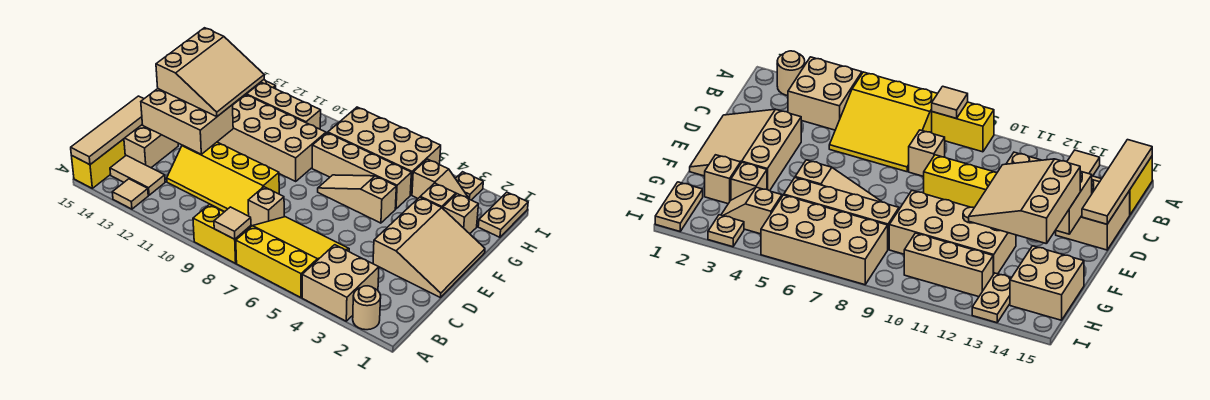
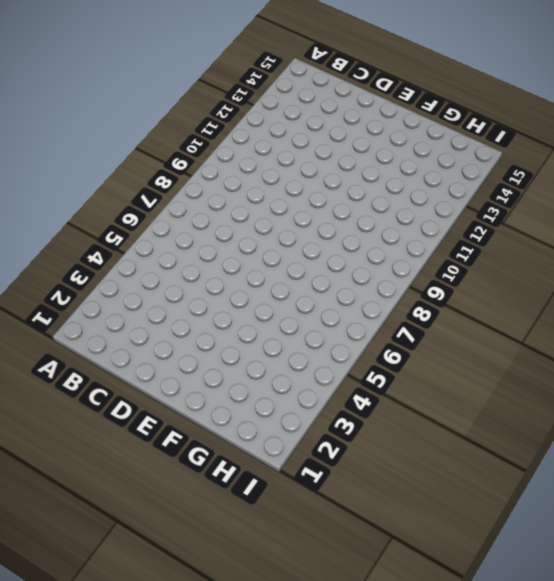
none -> tan 1x1 round brick [353,286,381,330]
none -> tan 2x2 brick [302,245,379,321]
none -> yellow 3x3 slope [236,217,349,298]

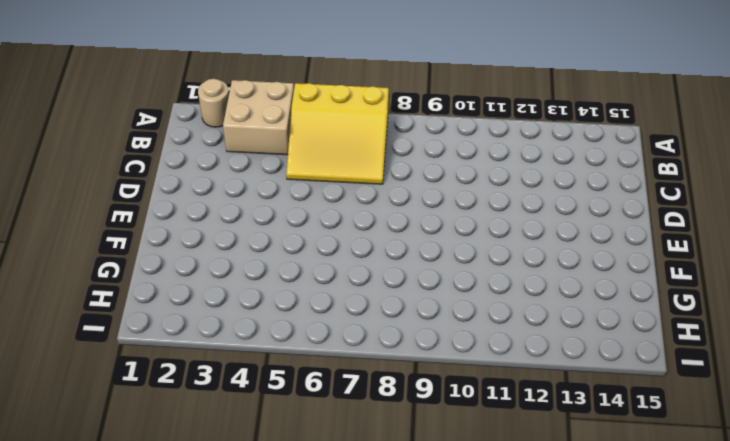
none -> yellow 1x2 brick [193,205,251,263]
none -> tan 1x1 tile [112,179,148,209]
none -> yellow 1x2 brick [71,139,125,188]

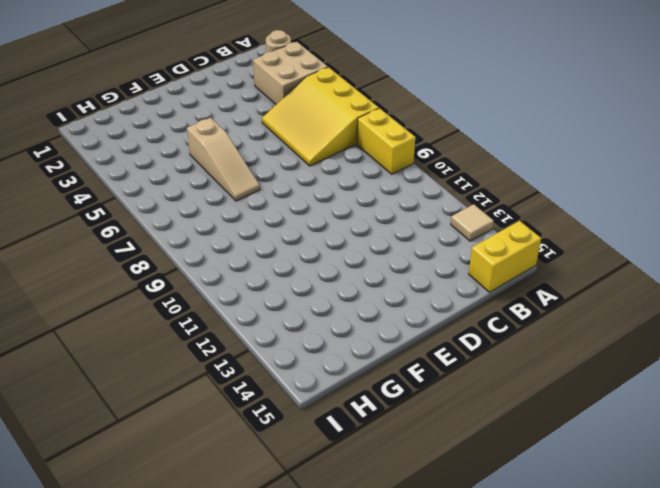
none -> tan 1x2 tile [110,155,165,195]
none -> tan 1x1 brick [248,187,284,226]
none -> yellow 2x4 slope [167,142,279,216]

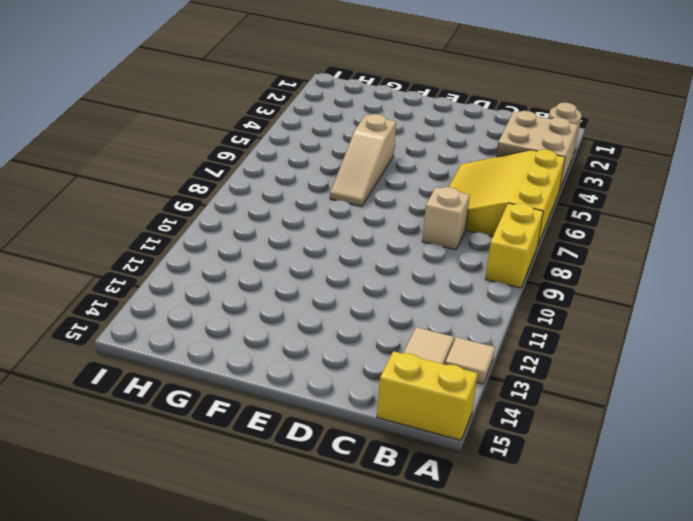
none -> yellow 2x4 slope [167,142,279,216]
none -> tan 2x2 brick [124,125,178,168]
none -> tan 3x3 slope [373,197,485,297]

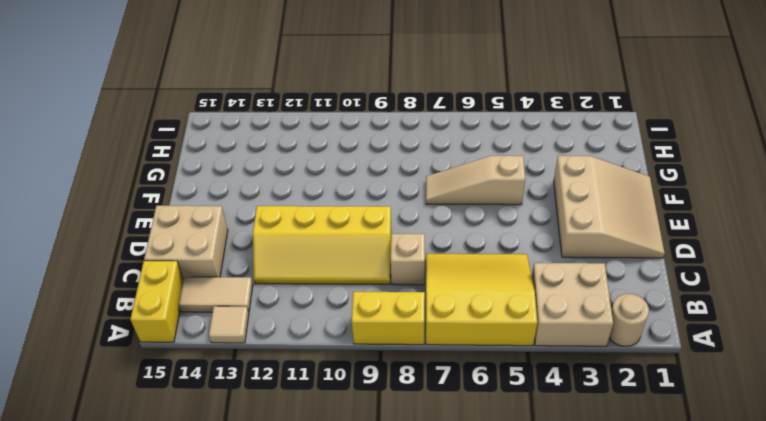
none -> tan 2x4 brick [218,95,326,181]
none -> tan 1x1 brick [443,194,478,234]
none -> tan 1x1 brick [421,183,456,208]

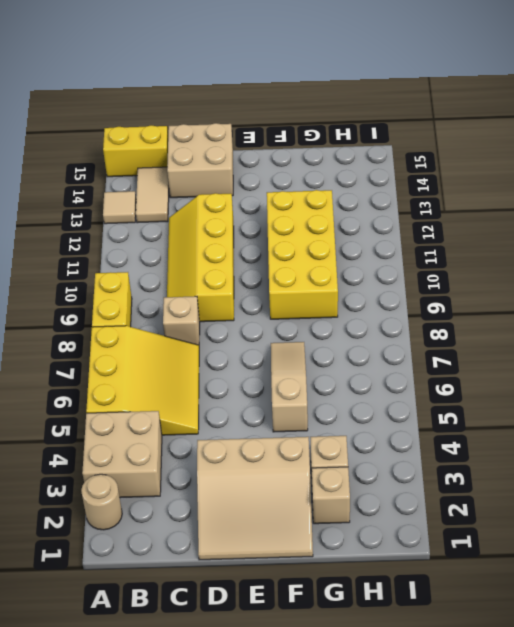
yellow 2x4 brick [267,190,338,319] -> tan 2x4 brick [218,95,326,181]
none -> tan 1x4 brick [312,133,411,209]
none -> tan 2x2 brick [1010,246,1084,320]
none -> tan 1x2 plate [478,192,528,237]

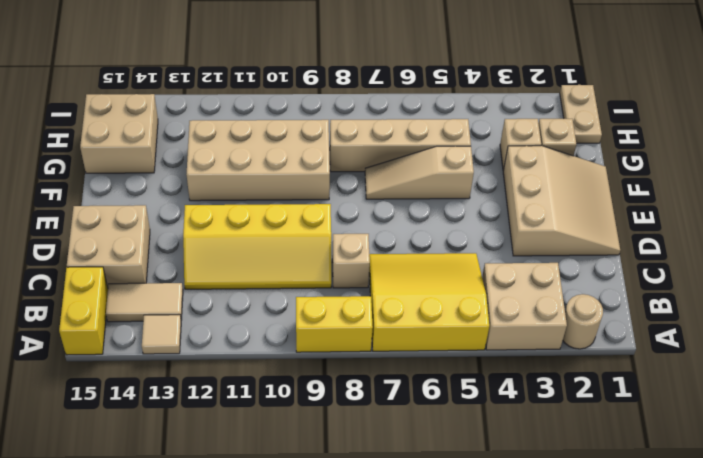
none -> tan 1x2 slope [412,159,469,199]
none -> tan 2x4 brick [328,107,441,195]
none -> tan 1x3 brick [247,82,321,129]

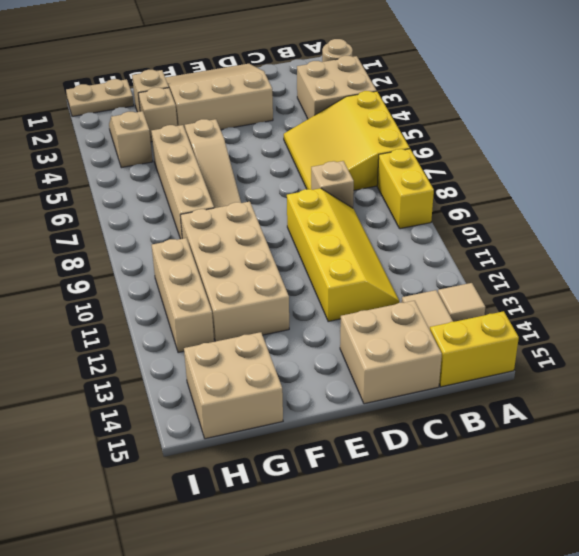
none -> tan 2x4 brick [328,107,441,195]
none -> tan 1x2 plate [972,273,1011,323]
none -> tan 1x1 plate [455,172,483,200]

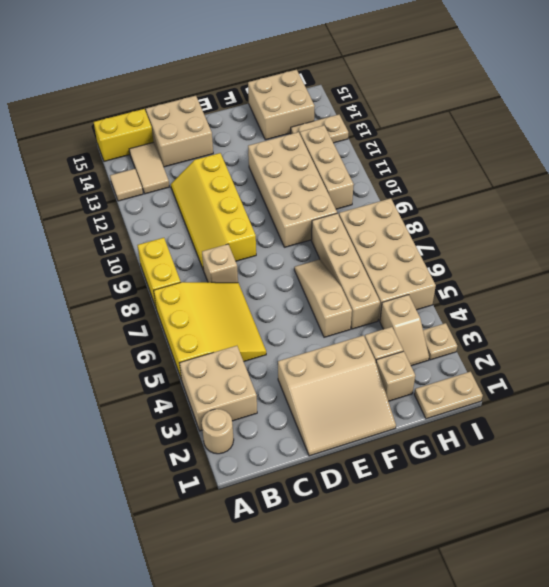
none -> tan 1x1 tile [214,207,251,239]
none -> tan 1x4 tile [71,96,144,165]
none -> tan 2x3 brick [141,89,233,154]

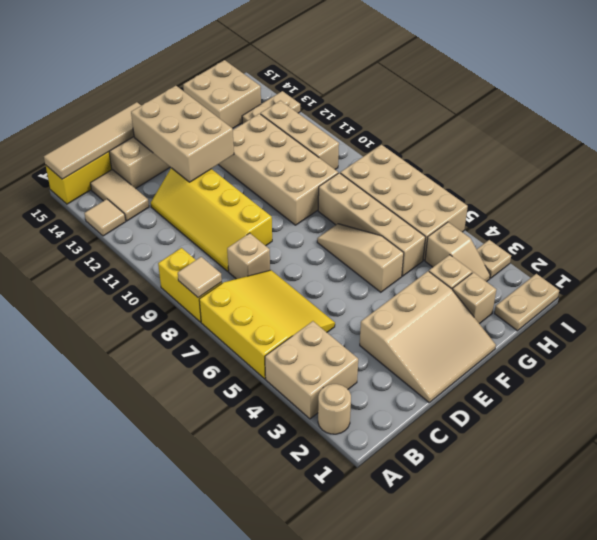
none -> tan 3x3 slope [156,28,264,117]

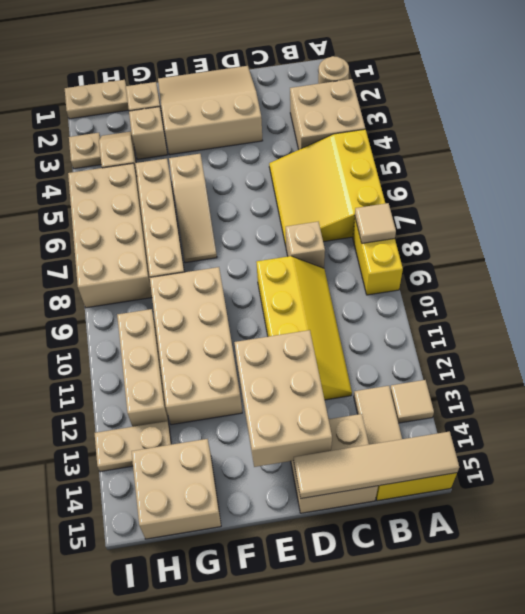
none -> tan 3x3 slope [156,28,264,117]

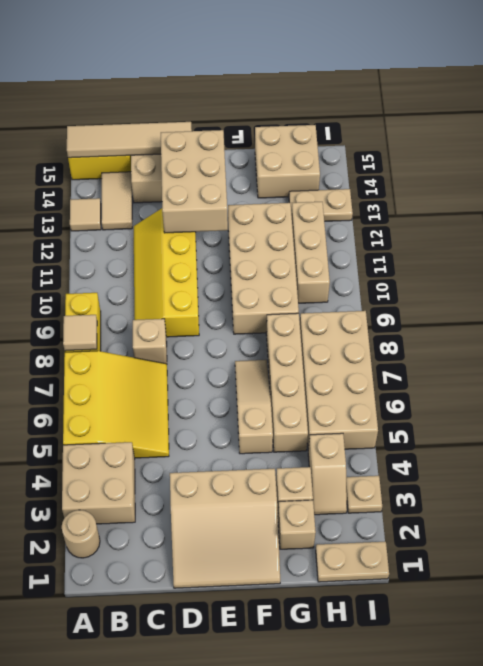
none -> tan 3x3 slope [156,28,264,117]

